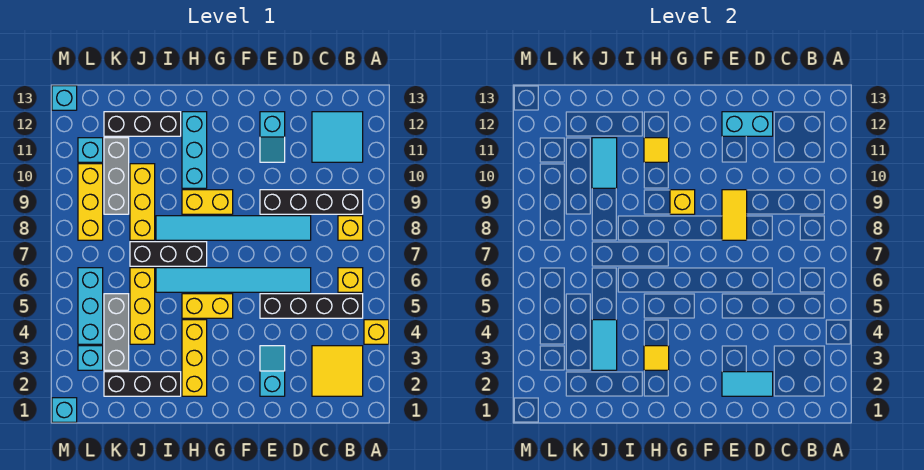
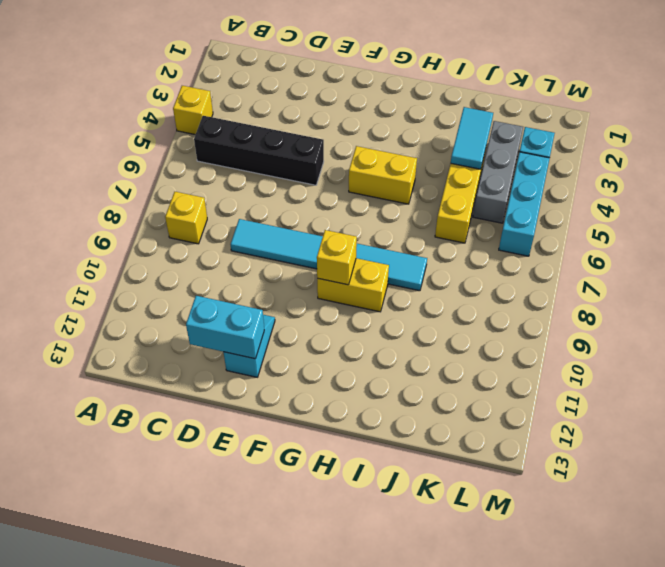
none -> yellow 2x2 tile [312,346,363,396]
none -> yellow 1x1 brick [338,268,363,292]
none -> black 1x4 brick [260,190,363,214]
none -> cyan 2x2 tile [312,112,363,162]

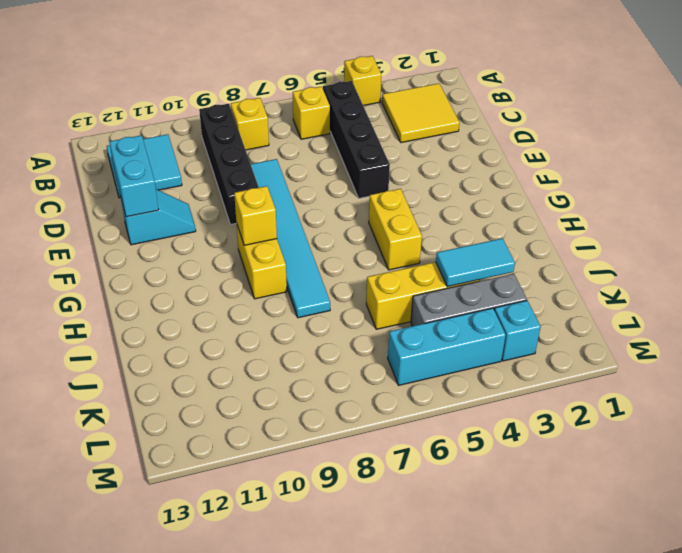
none -> cyan 1x6 tile [156,268,311,292]
none -> cyan 1x2 slope [260,346,285,396]
none -> yellow 1x3 brick [182,320,207,396]
none -> black 1x3 brick [130,242,207,266]

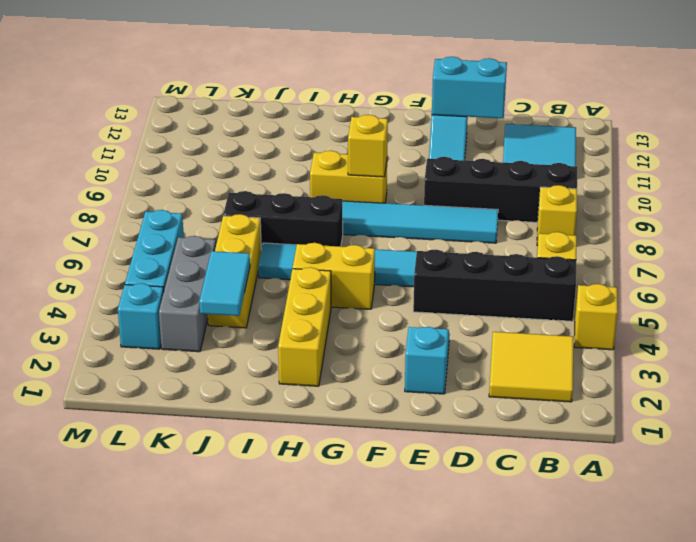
none -> cyan 1x3 brick [182,112,207,188]
none -> black 1x3 brick [104,372,181,396]
none -> black 1x3 brick [104,112,181,136]
none -> yellow 1x3 brick [130,164,155,240]

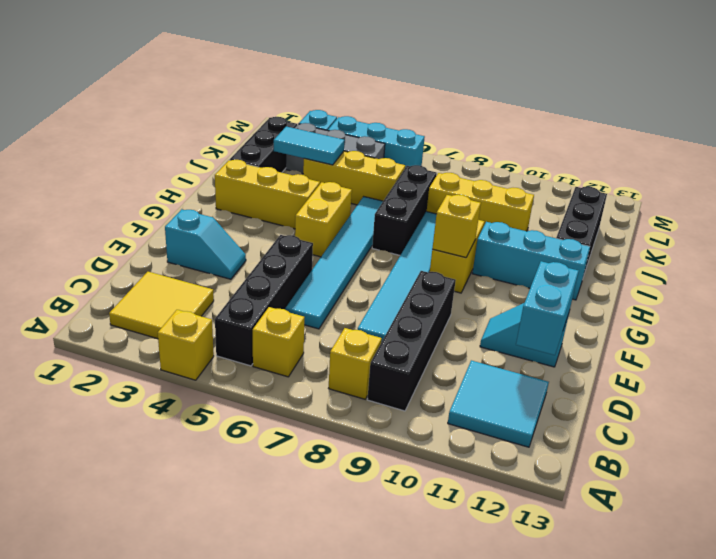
none -> grey 1x3 brick [104,138,129,214]
none -> yellow 1x3 brick [78,164,103,240]
none -> cyan 1x1 brick [78,138,103,162]
none -> cyan 1x1 brick [52,398,77,422]

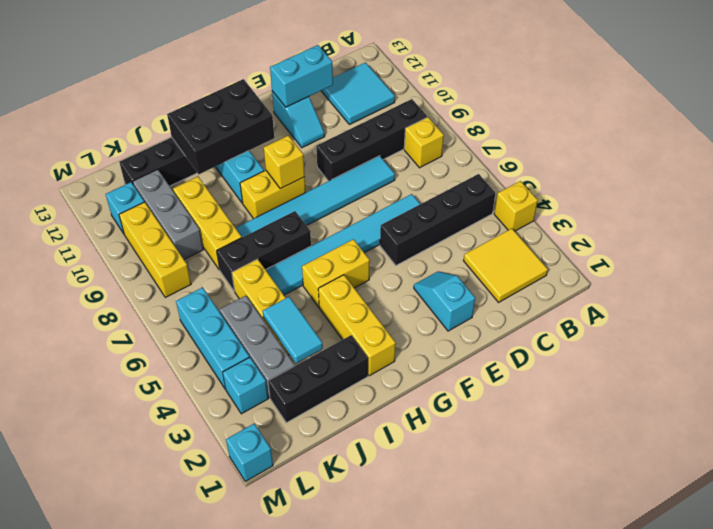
black 2x3 brick [167,79,274,174] -> yellow 1x1 tile [644,138,669,162]
none -> yellow 1x1 brick [338,268,363,292]
none -> cyan 1x1 brick [52,86,77,110]
none -> cyan 1x2 tile [722,372,773,396]
none -> yellow 1x2 tile [722,190,747,240]

